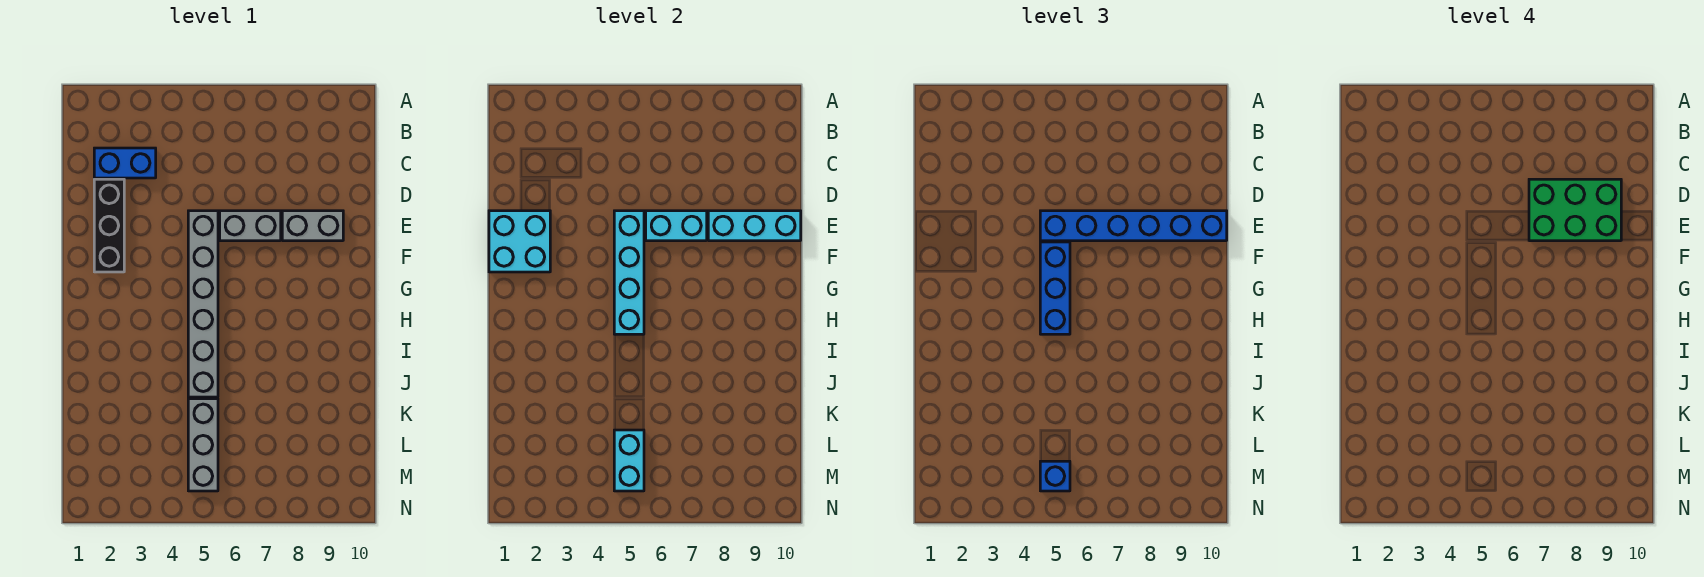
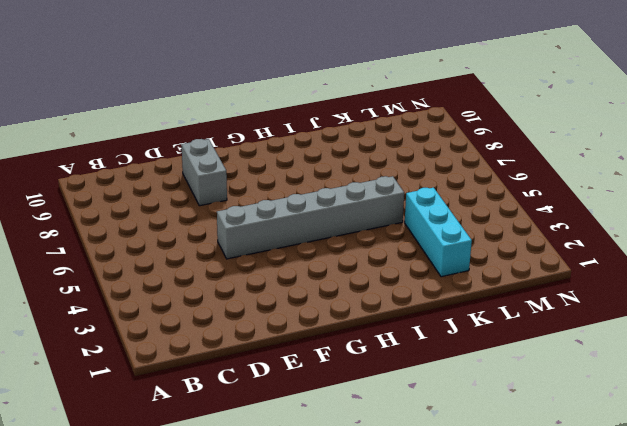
cyan 1x3 brick [405,188,472,277] -> cyan 1x3 brick moved to [708,211,801,241]
none -> blue 1x2 brick [94,148,156,178]
none -> black 1x3 brick [94,179,124,272]
none -> grey 1x2 brick [220,211,281,241]

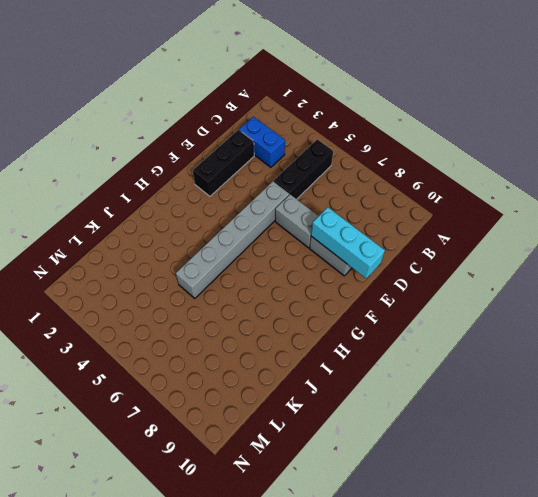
black 1x3 brick [274,139,333,199] -> none
none -> grey 1x3 brick [188,399,218,491]
none -> cyan 2x2 brick [489,211,550,272]
none -> cyan 1x4 brick [614,211,644,334]

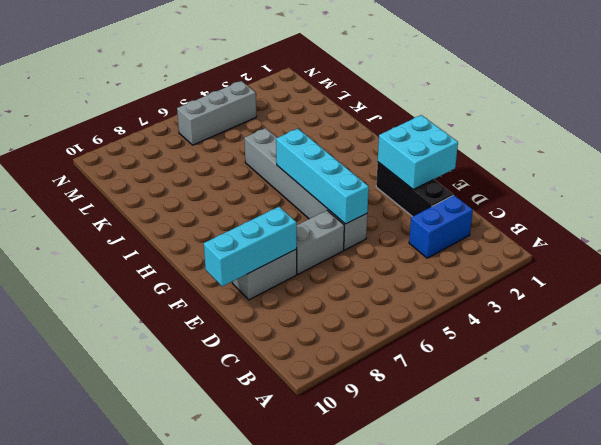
grey 1x3 brick [177,81,256,145] -> grey 1x3 brick turned to [188,399,218,491]
none -> cyan 1x2 brick [646,211,707,241]
none -> cyan 1x2 brick [614,430,644,491]
none -> blue 1x6 brick [1040,211,1227,241]

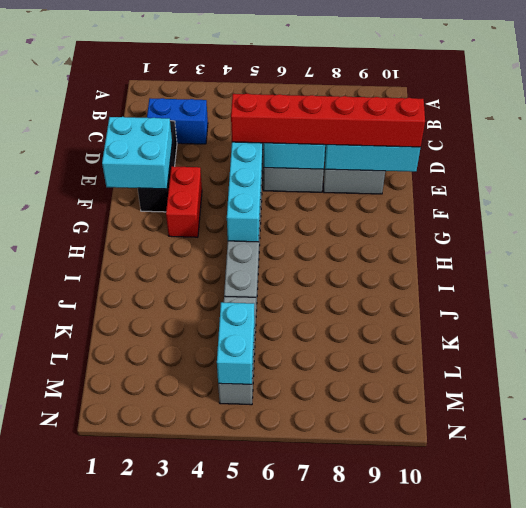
red 1x6 brick [231,93,425,147] -> blue 1x6 brick [1040,211,1227,241]
red 1x2 brick [166,166,202,237] -> none
none -> blue 1x3 brick [1040,242,1070,334]
none -> blue 1x1 brick [1040,461,1070,491]
none -> green 2x3 brick [1529,179,1621,241]

